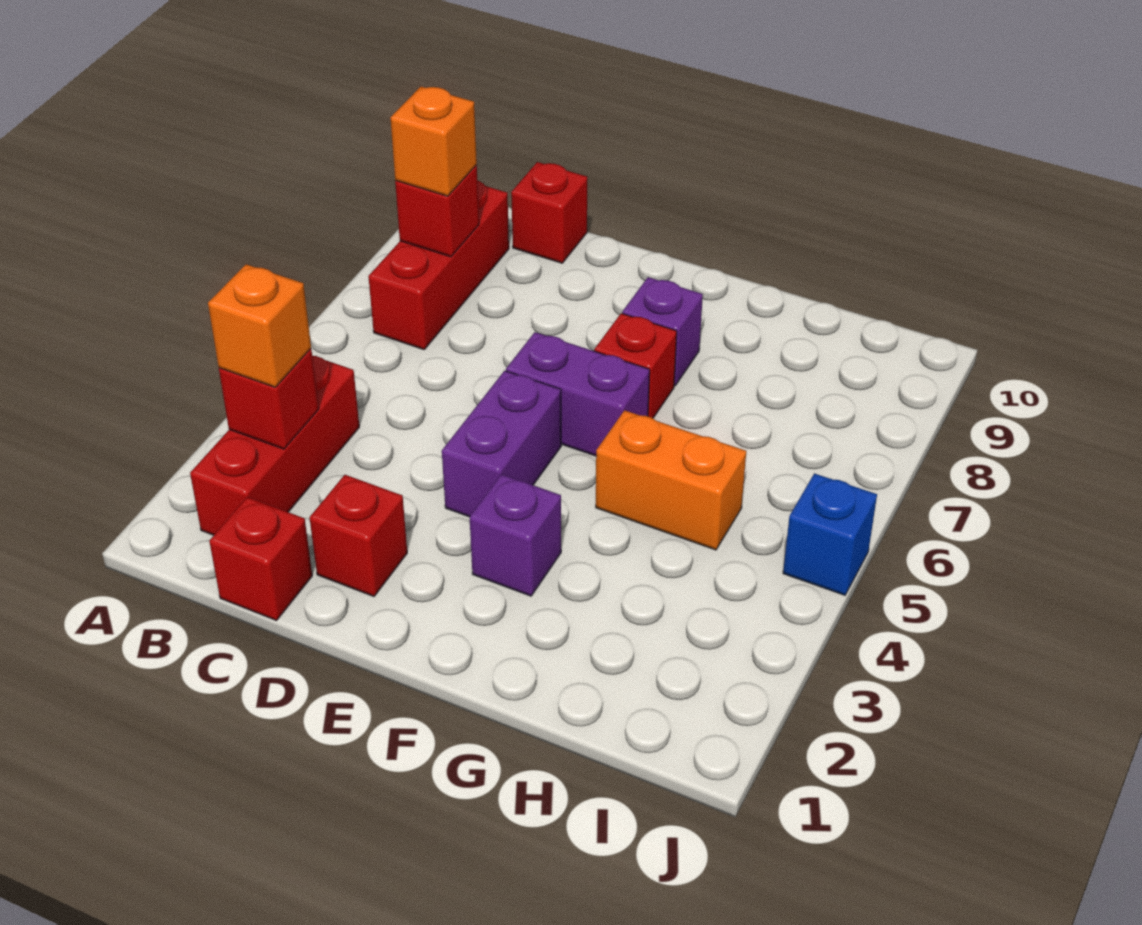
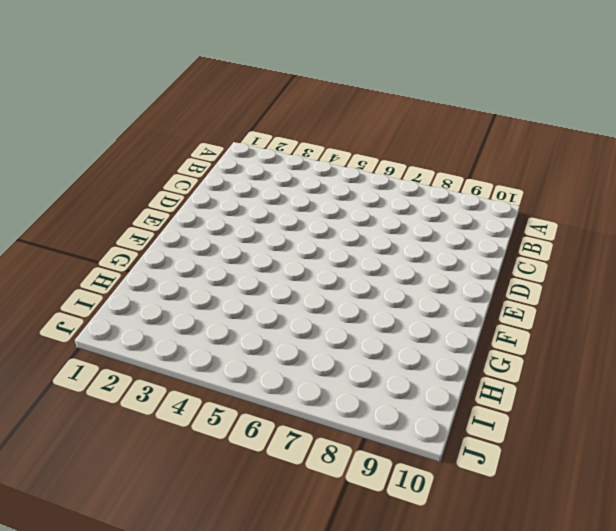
none -> red 1x3 brick [190,356,359,535]
none -> red 1x3 brick [368,181,509,350]
none -> red 1x1 brick [209,497,312,621]

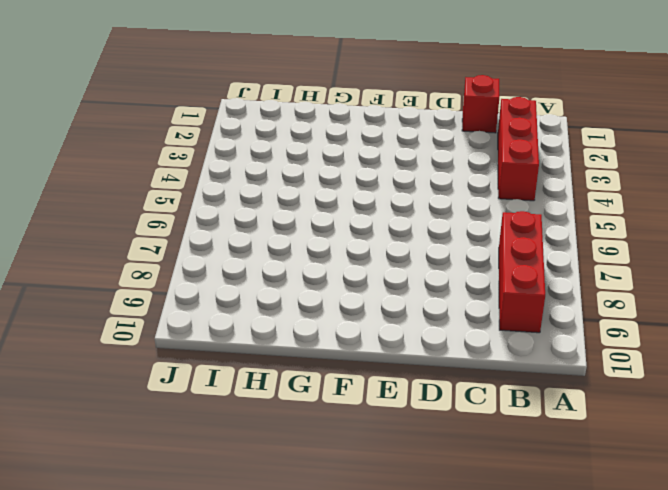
none -> red 1x1 brick [511,162,587,263]
none -> red 1x1 brick [310,475,407,597]
none -> purple 1x2 brick [442,371,561,517]

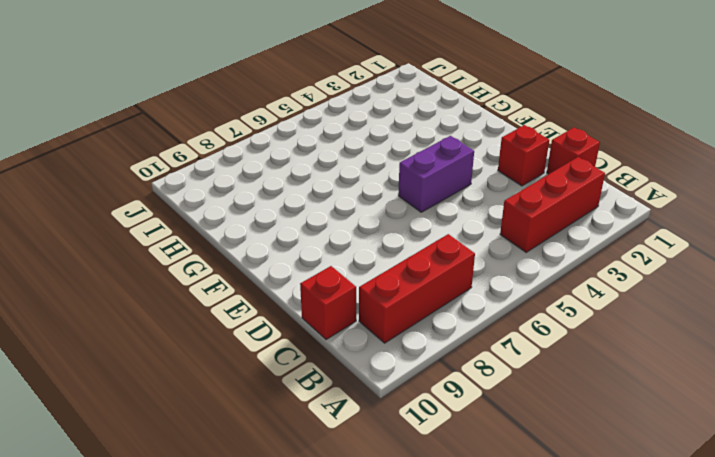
none -> purple 1x2 brick [506,332,650,456]
none -> purple 1x1 brick [470,474,561,596]
none -> red 1x1 brick [594,313,677,418]

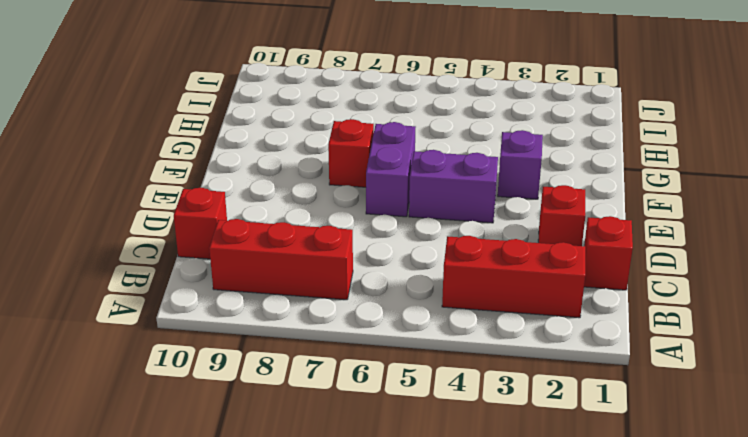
none -> purple 1x1 brick [622,277,703,386]
none -> orange 1x2 brick [596,410,746,550]
none -> blue 1x1 brick [783,473,877,595]

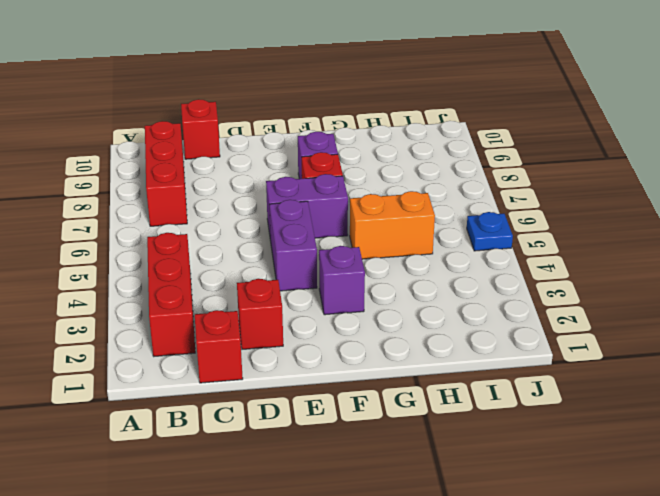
blue 1x1 plate [467,212,513,251] -> blue 1x1 brick [783,473,877,595]
none -> red 1x1 brick [219,349,319,449]
none -> red 1x1 brick [395,165,479,257]
none -> orange 1x1 brick [208,264,311,387]

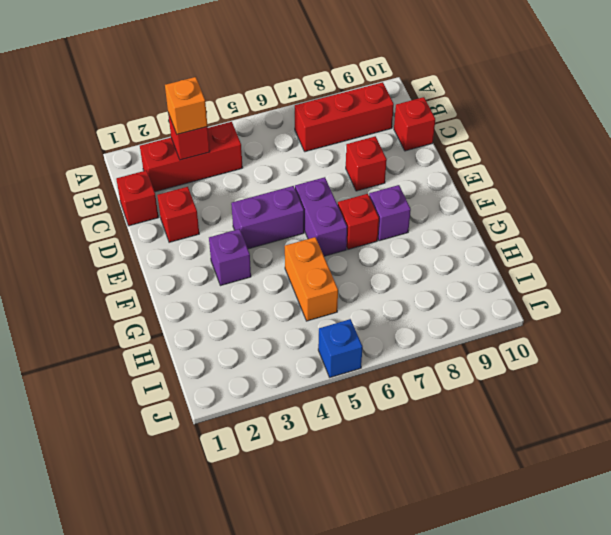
red 1x1 brick [346,136,387,191] -> red 1x1 brick moved to [395,165,479,257]
none -> orange 1x1 brick [390,87,477,196]

